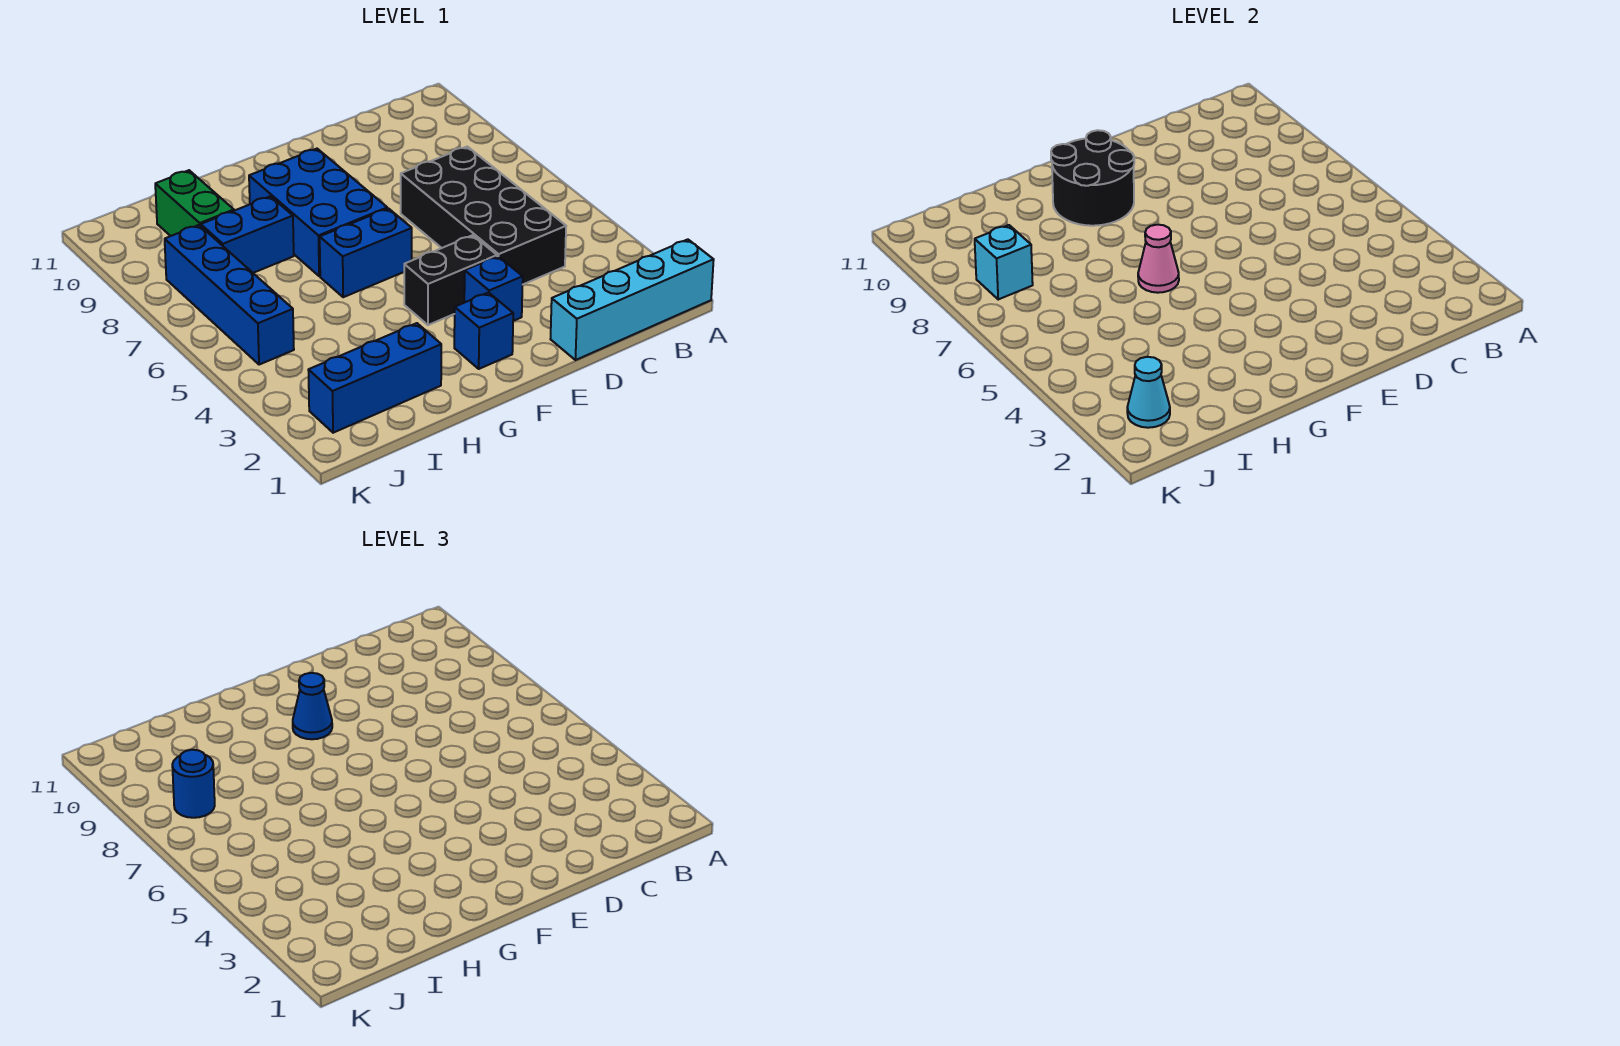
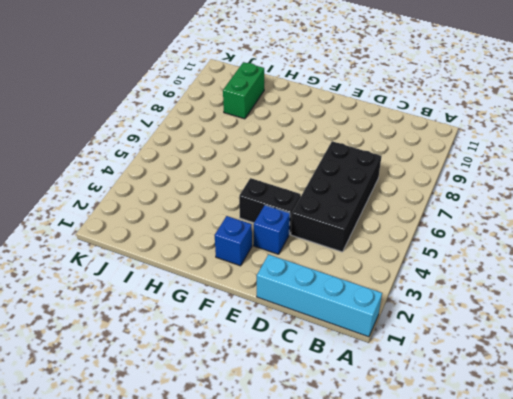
none -> blue 1x2 brick [320,208,412,297]
none -> blue 2x3 brick [249,149,387,276]
none -> blue 1x3 brick [308,323,441,433]

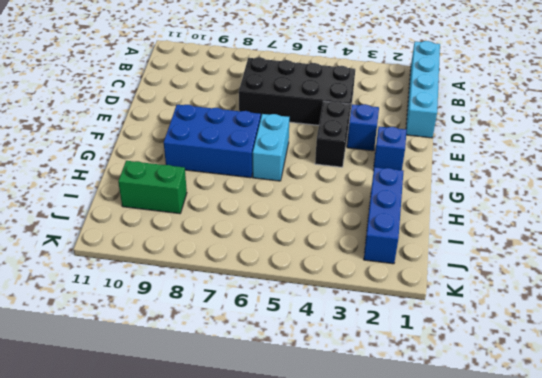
cyan 1x2 brick [253,114,289,181] -> blue 1x2 brick [320,208,412,297]
none -> blue 1x2 brick [201,196,294,273]
none -> blue 1x4 brick [165,225,294,365]
none -> black 2x2 round brick [1051,130,1134,226]

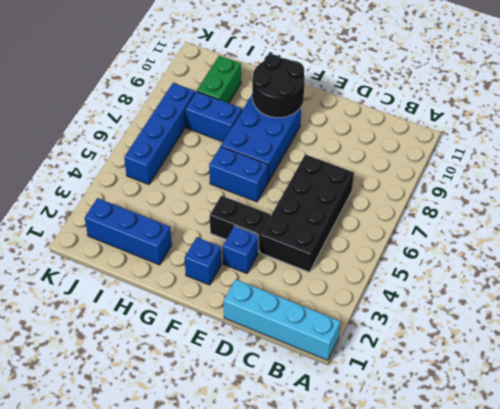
none -> pink 1x1 cone [1138,225,1179,293]
none -> cyan 1x1 cone [1127,357,1170,428]
none -> cyan 1x1 brick [975,225,1033,299]

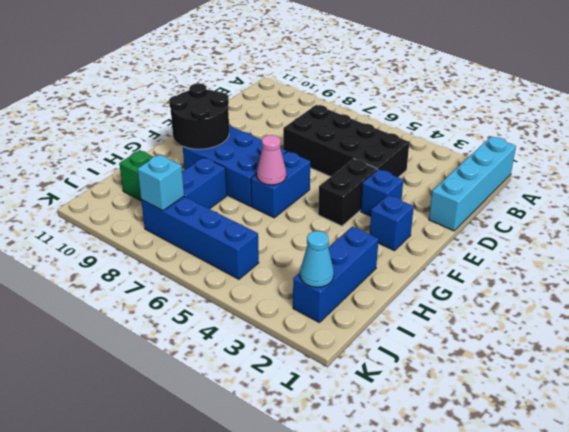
none -> blue 1x1 cone [293,673,332,739]
none -> blue 1x1 round brick [172,750,215,818]

